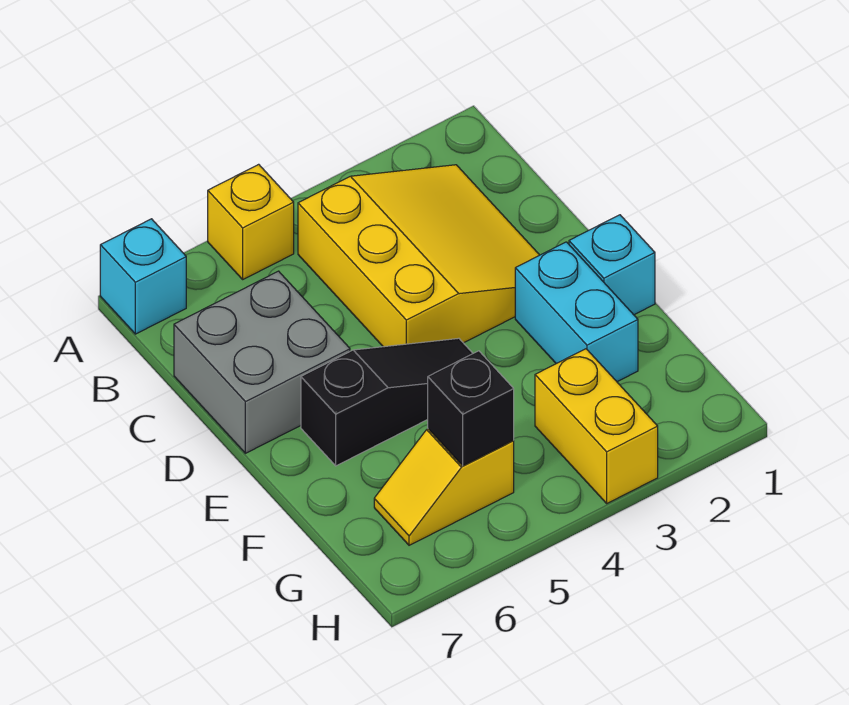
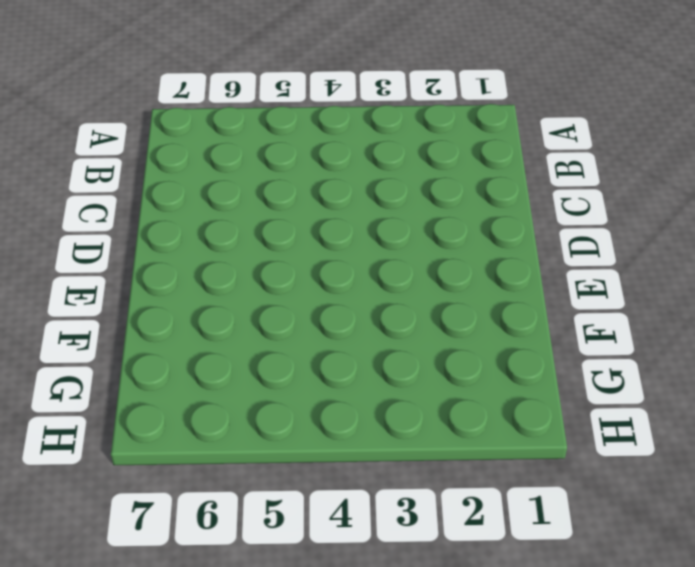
none -> yellow 1x1 brick [208,164,294,279]
none -> cyan 1x1 brick [100,219,186,334]

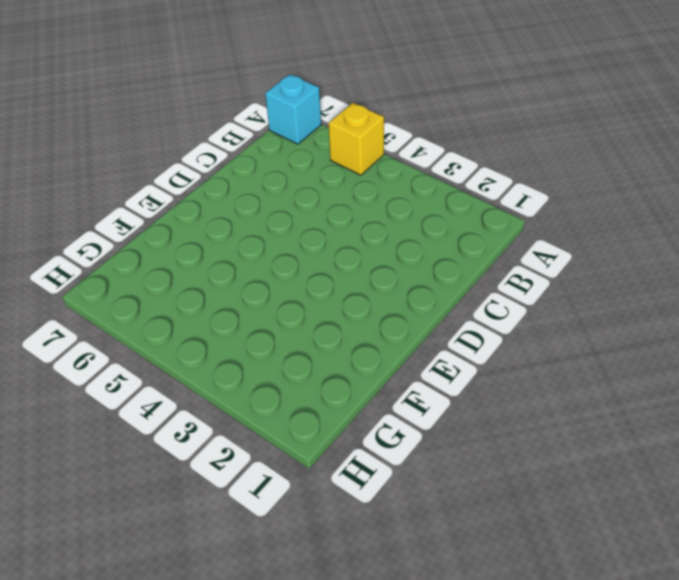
none -> yellow 3x3 slope [298,165,539,347]
none -> grey 2x2 brick [174,271,350,453]

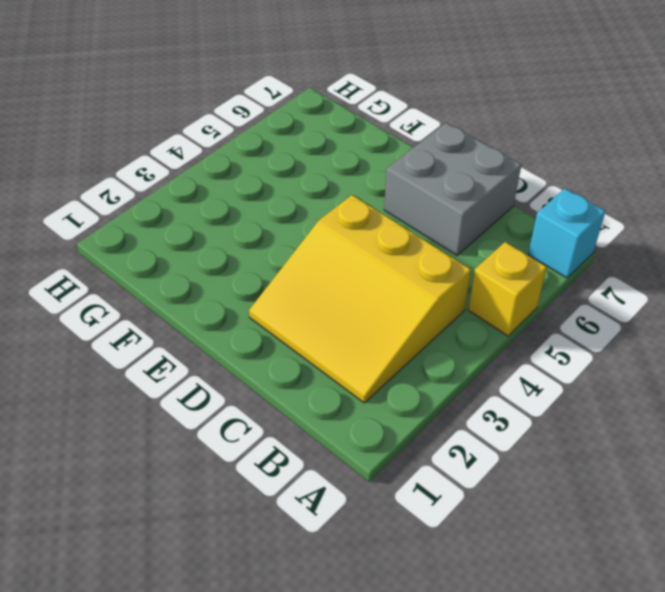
none -> cyan 1x1 brick [569,215,655,315]
none -> cyan 1x2 brick [515,242,638,382]

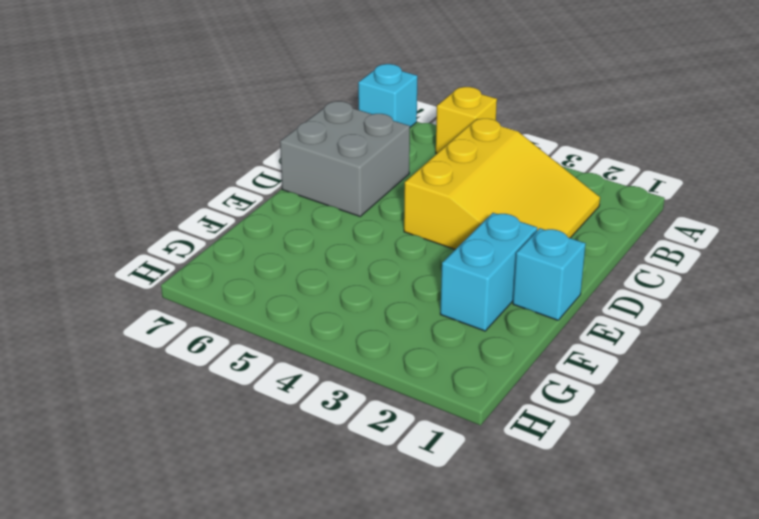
none -> black 1x3 slope [301,338,473,466]
none -> yellow 1x2 brick [535,349,658,503]

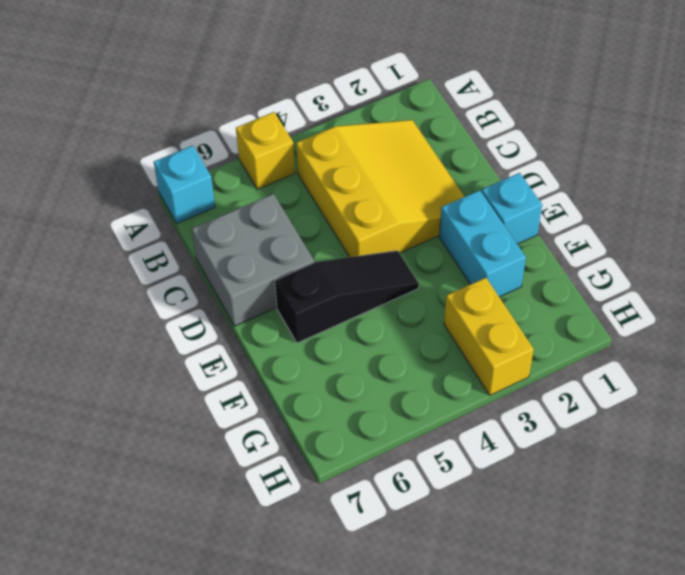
none -> yellow 1x2 slope [374,429,514,545]
none -> black 1x1 brick [428,351,514,466]

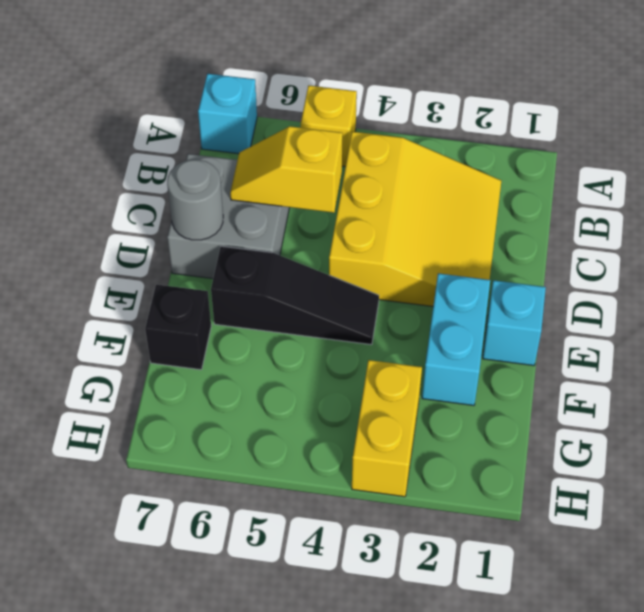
yellow 1x2 slope [230,126,342,213] -> yellow 1x2 slope moved to [374,429,514,545]
grey 1x1 round brick [167,160,223,240] -> none
black 1x1 brick [145,284,211,370] -> black 1x1 brick moved to [428,351,514,466]

